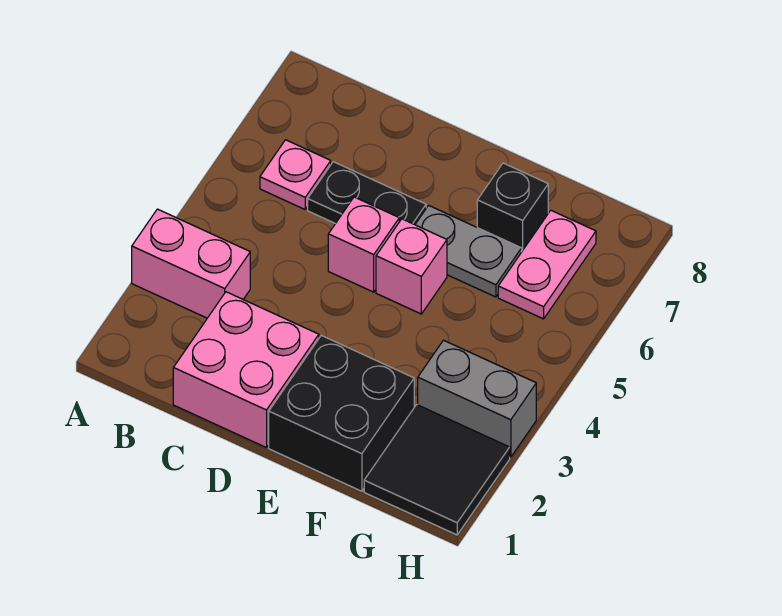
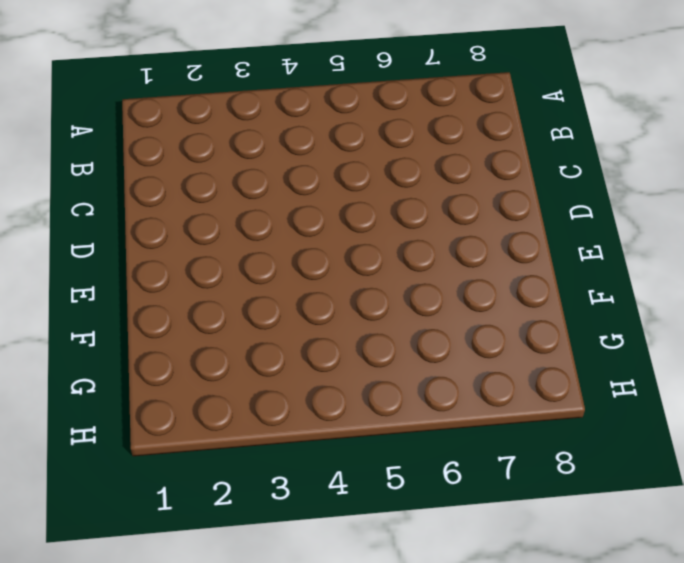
none -> pink 1x2 brick [132,209,250,318]
none -> pink 1x1 plate [260,140,331,209]
none -> pink 2x2 brick [173,292,319,448]

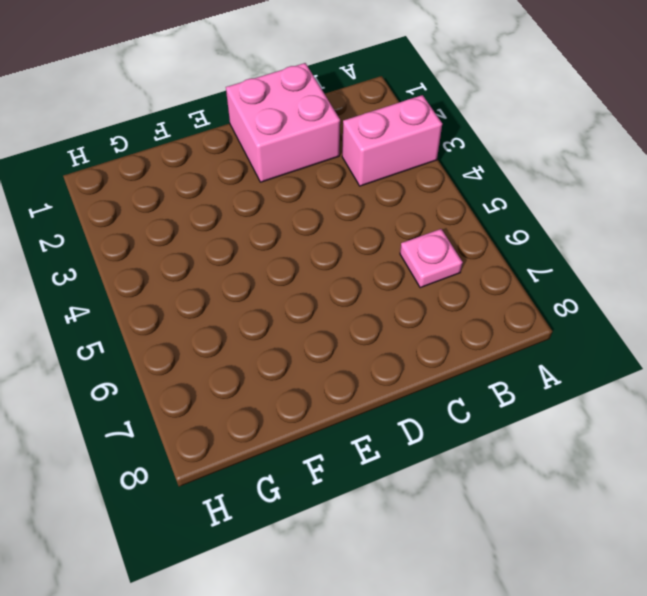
none -> black 1x2 plate [308,162,426,225]
none -> pink 1x1 brick [328,197,399,292]
none -> black 2x2 brick [269,335,414,491]

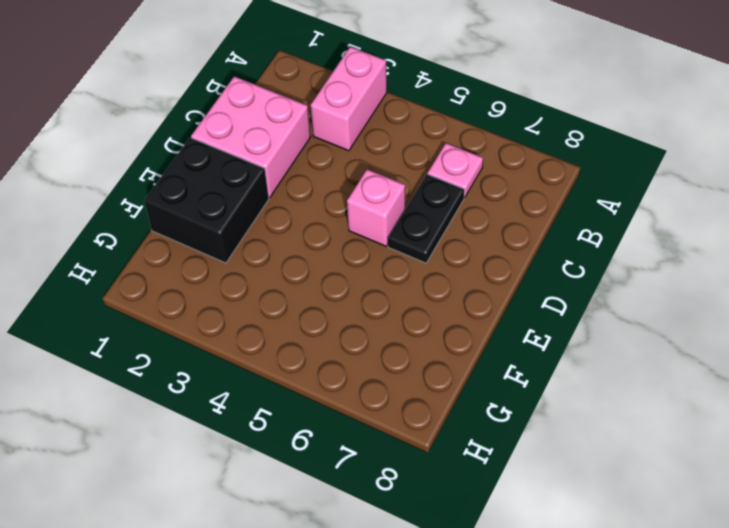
none -> pink 1x1 brick [376,219,447,314]
none -> grey 1x2 plate [415,205,522,297]
none -> black 1x1 brick [477,163,548,251]

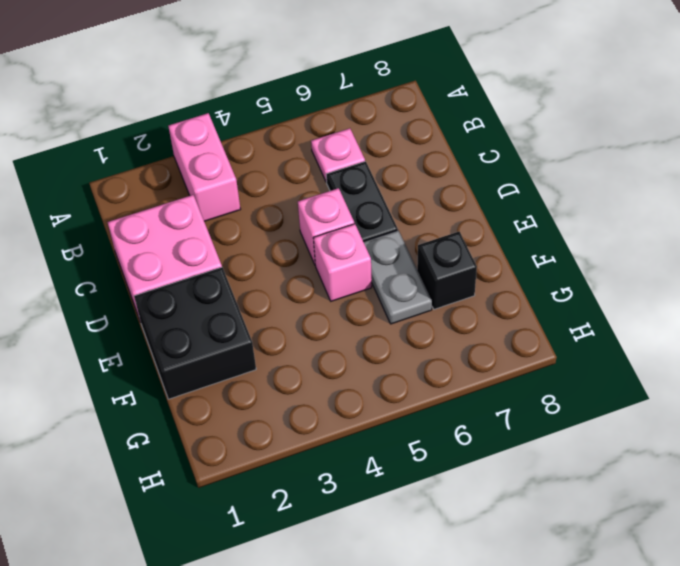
none -> black 2x2 tile [364,405,510,535]
none -> grey 1x2 brick [418,340,536,457]
none -> pink 1x2 plate [498,210,596,319]

